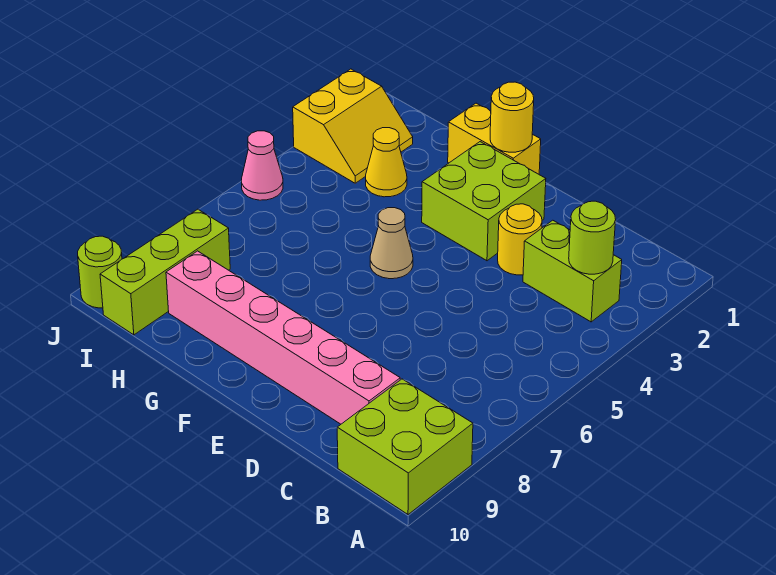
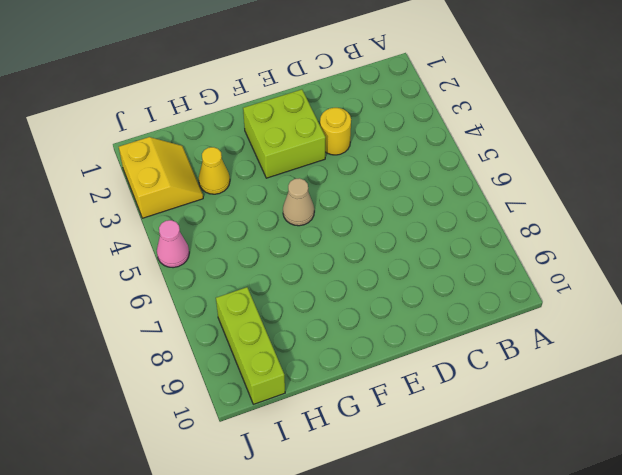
none -> lime 2x2 brick [337,379,473,514]
none -> lime 1x2 brick [523,220,622,322]
none -> pink 1x6 brick [166,251,400,424]

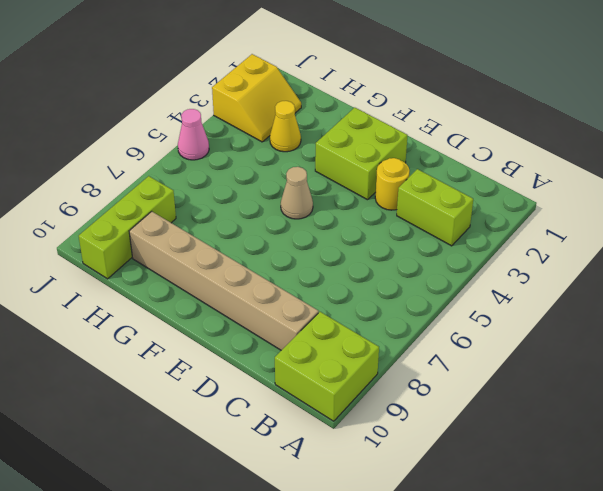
tan 1x6 brick [129,211,319,350] -> pink 1x6 brick [166,251,400,424]
none -> yellow 1x2 brick [448,103,541,174]
none -> lime 1x1 round brick [78,236,122,308]
none -> lime 1x1 round brick [569,201,616,274]

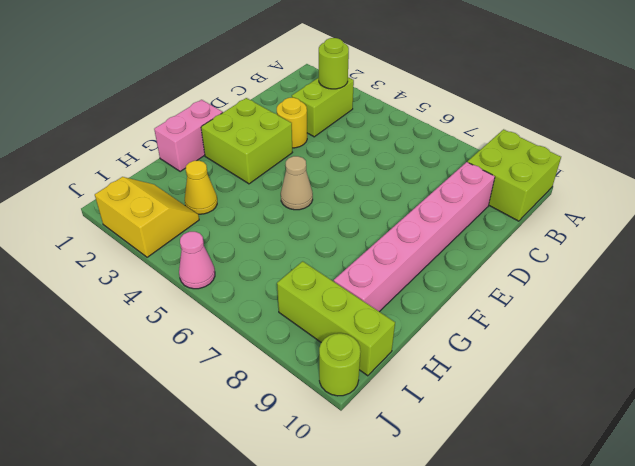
pink 1x2 brick [154,100,223,172] -> yellow 1x2 brick [448,103,541,174]
none -> yellow 1x1 round brick [490,82,534,152]

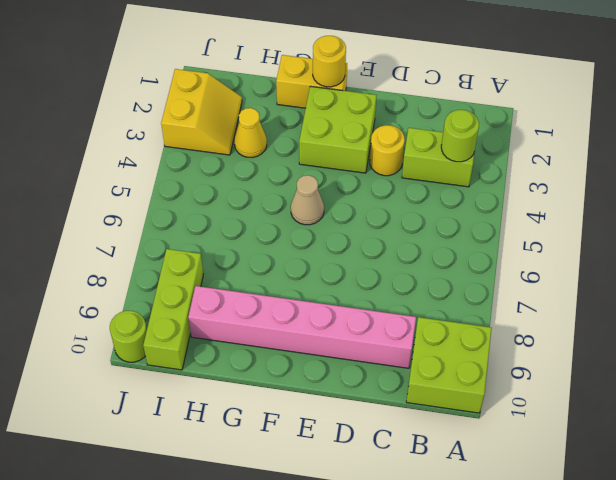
none -> pink 1x1 cone [242,131,283,200]

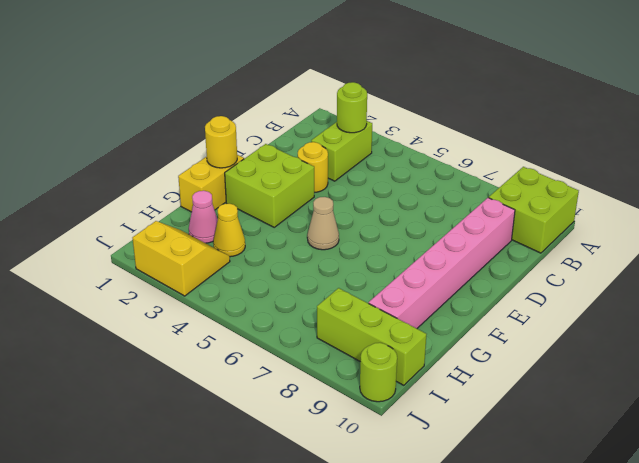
pink 1x1 cone [189,191,218,243] -> pink 1x1 cone moved to [242,131,283,200]

